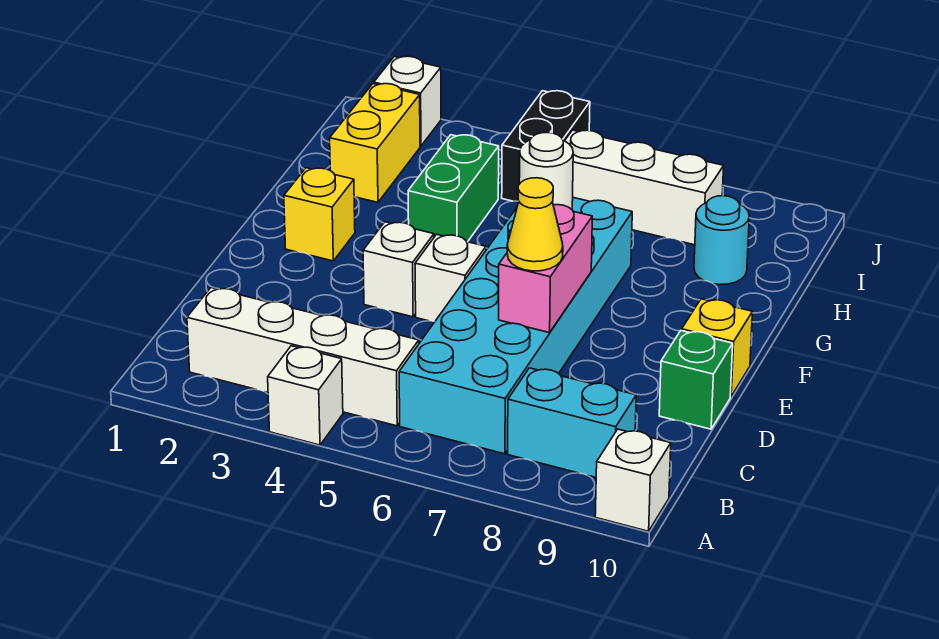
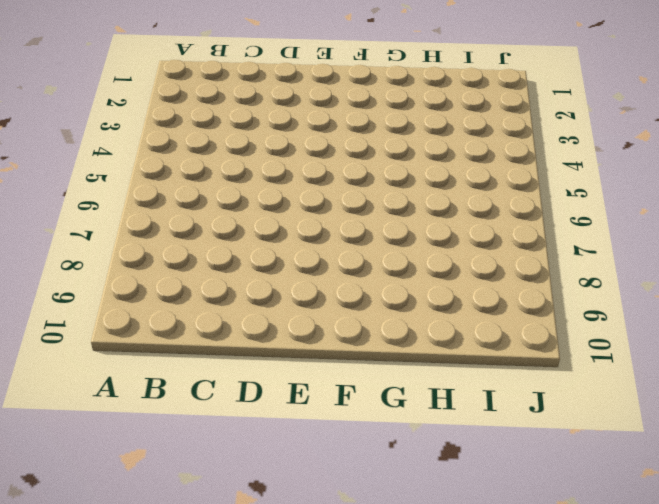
none -> white 1x1 brick [268,346,343,445]
none -> white 1x1 brick [595,429,671,531]
none -> white 1x4 brick [187,288,419,426]

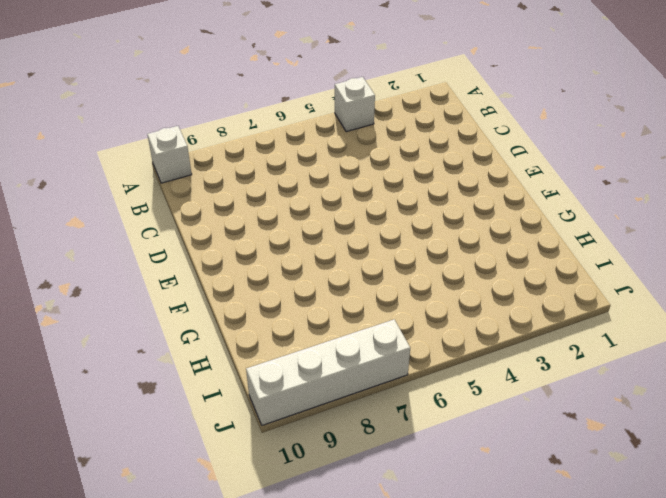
white 1x4 brick [246,320,410,425] -> white 1x4 brick moved to [187,288,419,426]
none -> cyan 2x6 brick [399,198,632,454]
none -> cyan 1x2 brick [508,368,636,477]
none -> green 1x1 brick [659,331,733,429]

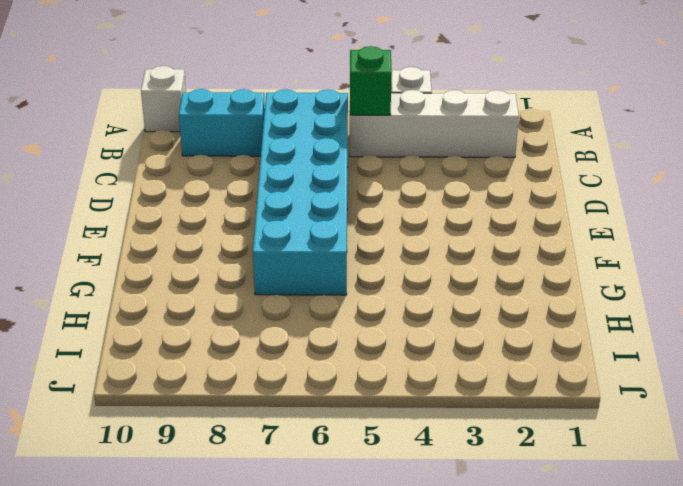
green 1x1 brick [350,46,392,115] -> green 1x1 brick moved to [659,331,733,429]
none -> white 1x1 brick [363,222,434,317]
none -> white 1x1 brick [415,234,486,321]
none -> yellow 1x1 brick [682,299,752,396]

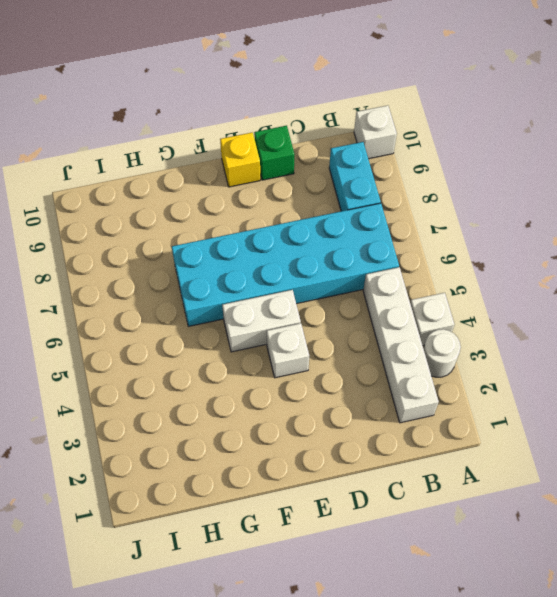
white 1x1 round brick [423,329,461,377] -> white 1x1 round brick moved to [519,133,573,209]
white 1x2 brick [222,290,301,352] -> white 1x1 brick [415,234,486,321]
none -> yellow 1x1 brick [284,168,355,261]
none -> green 1x2 brick [408,135,499,242]
none -> yellow 1x2 brick [330,84,420,202]

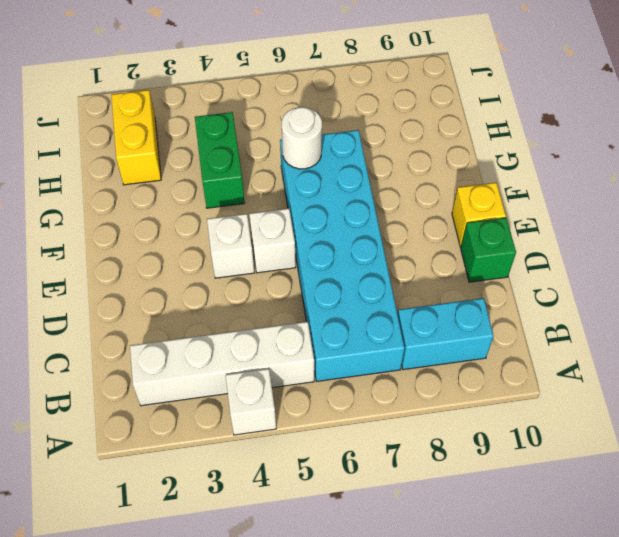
none -> white 1x1 brick [595,429,671,531]
none -> yellow 1x1 brick [284,168,355,261]
none -> cyan 1x1 round brick [694,196,749,285]

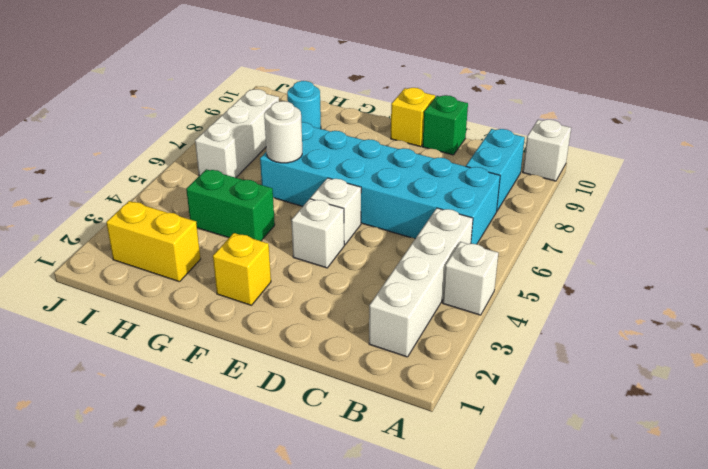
none -> black 1x2 brick [502,91,590,201]
none -> white 1x1 brick [374,56,441,146]
none -> pink 1x2 brick [499,205,592,333]

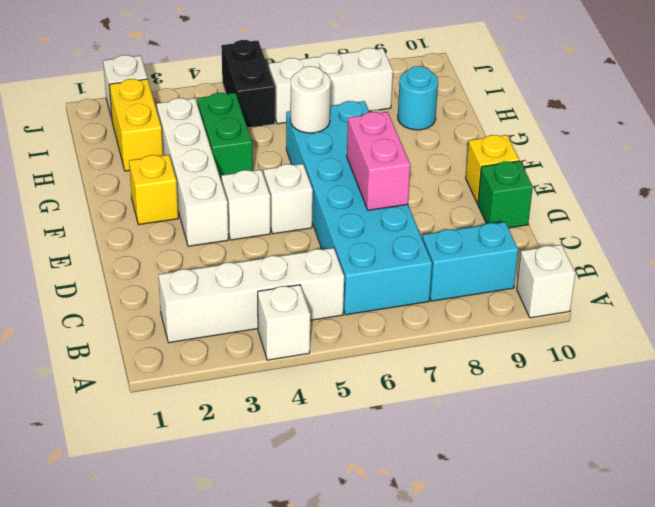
white 1x4 brick [157,98,228,246] -> none
none -> yellow 1x1 cone [507,178,563,271]

